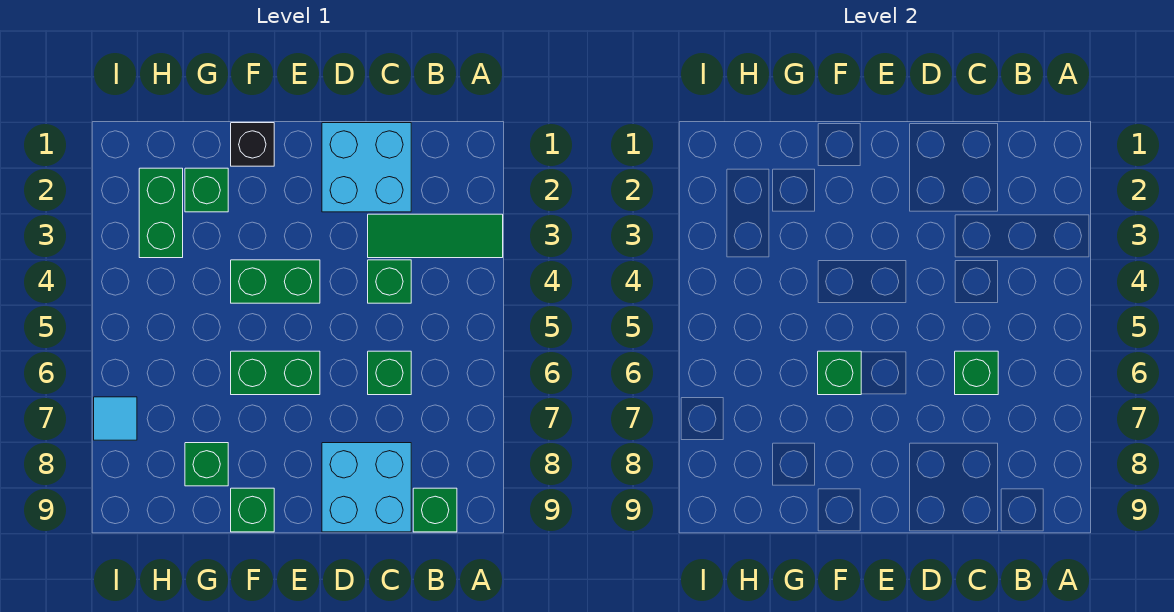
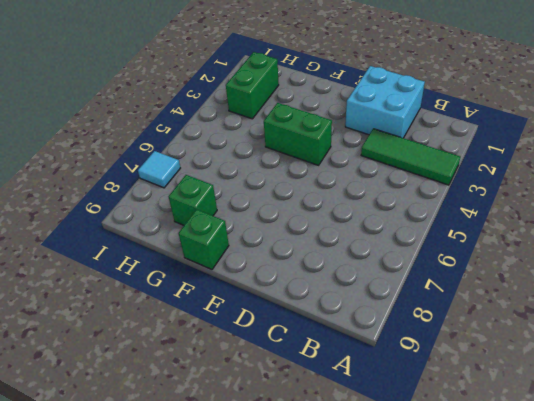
none -> green 1x1 brick [413,488,457,532]
none -> green 1x1 brick [368,260,411,303]
none -> green 1x1 brick [368,351,411,395]

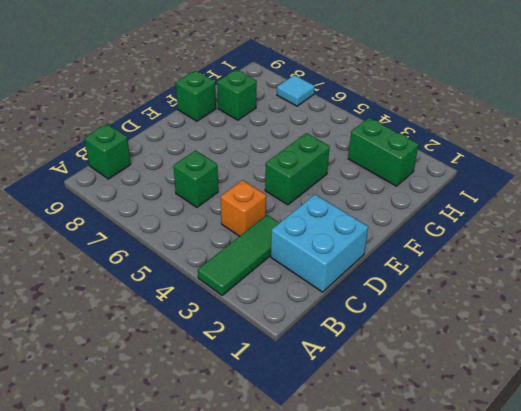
orange 1x1 brick [221,180,266,236] -> green 1x1 brick [368,260,411,303]
none -> cyan 2x2 brick [322,443,411,532]
none -> green 1x2 brick [231,351,320,395]
none -> black 1x1 brick [231,123,274,166]

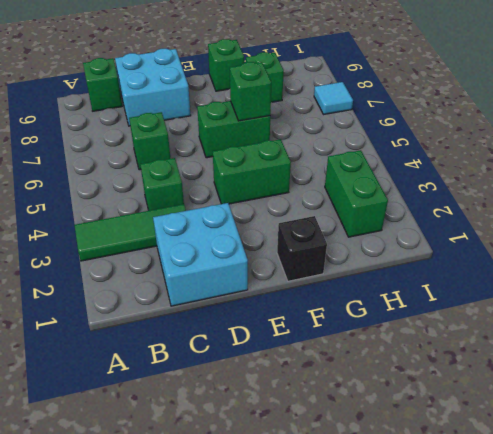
none -> green 1x1 brick [185,168,228,212]
none -> green 1x1 brick [955,351,998,395]

